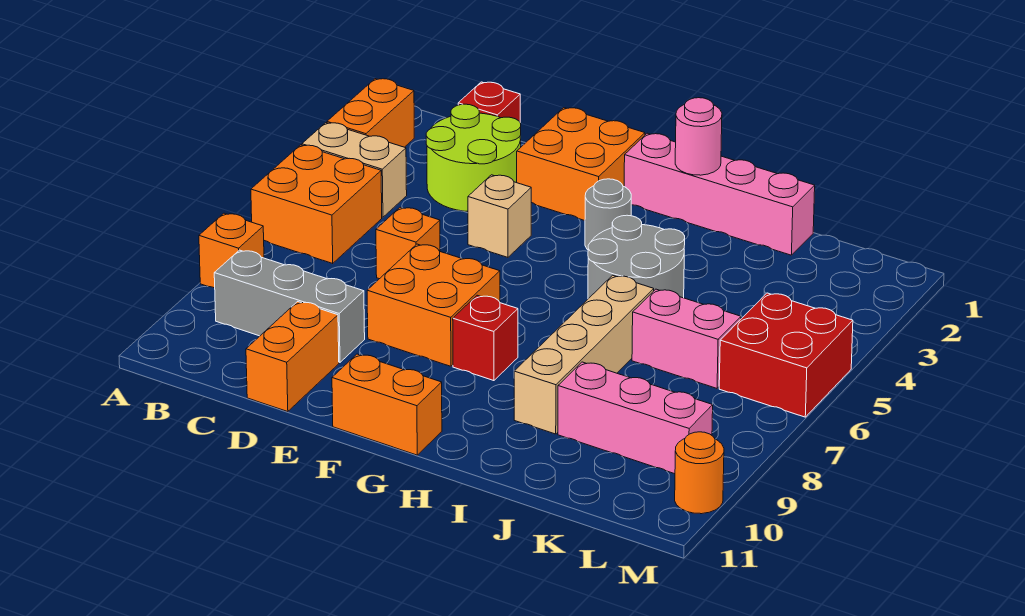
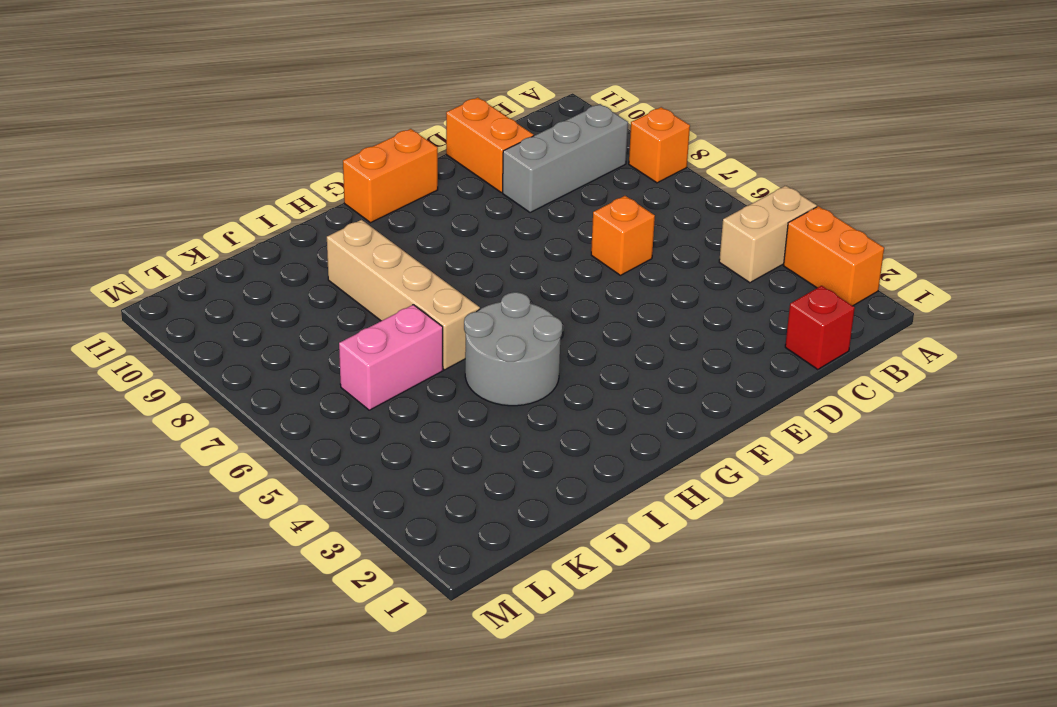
none -> orange 2x2 brick [251,145,382,263]
none -> lime 2x2 round brick [426,104,521,211]
none -> orange 2x2 brick [517,108,645,220]

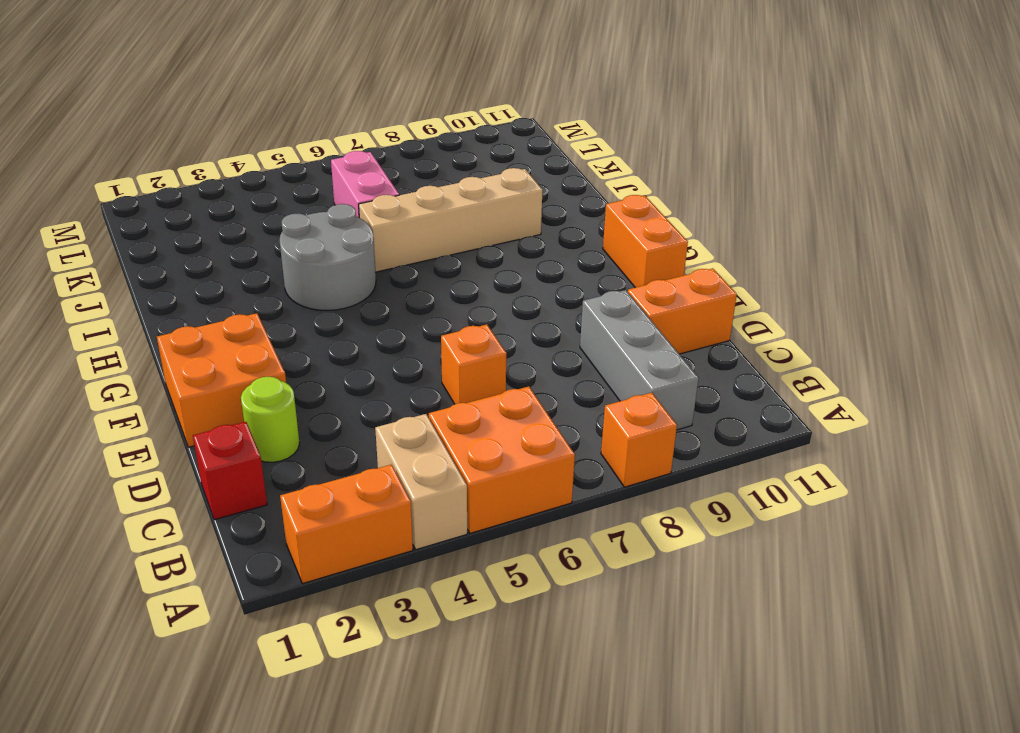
lime 1x1 round brick [241,377,300,462] -> lime 2x2 round brick [426,104,521,211]
none -> tan 1x1 brick [468,175,531,257]
none -> orange 2x2 brick [367,244,500,366]
none -> pink 1x4 brick [624,133,815,255]

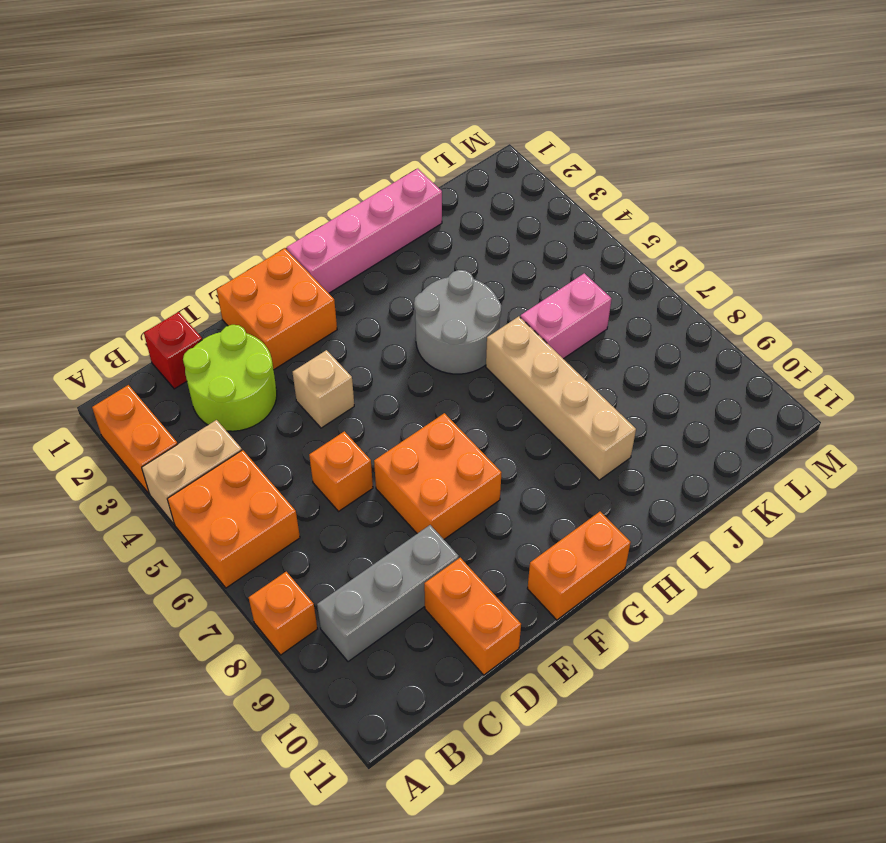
none -> grey 1x1 round brick [585,179,631,250]
none -> red 1x1 brick [453,295,518,381]
none -> pink 1x3 brick [558,362,713,474]

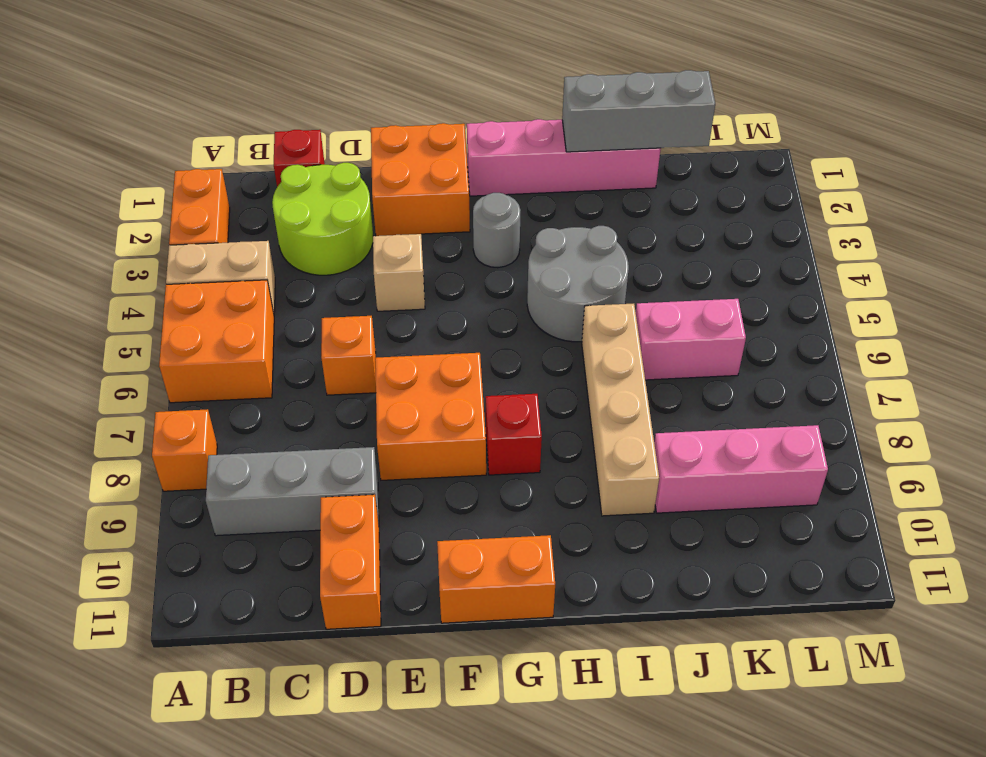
grey 1x3 brick [562,70,715,152] -> none
none -> red 2x2 brick [719,293,853,417]
none -> orange 1x1 round brick [675,432,724,514]
none -> pink 1x1 round brick [675,98,722,175]

